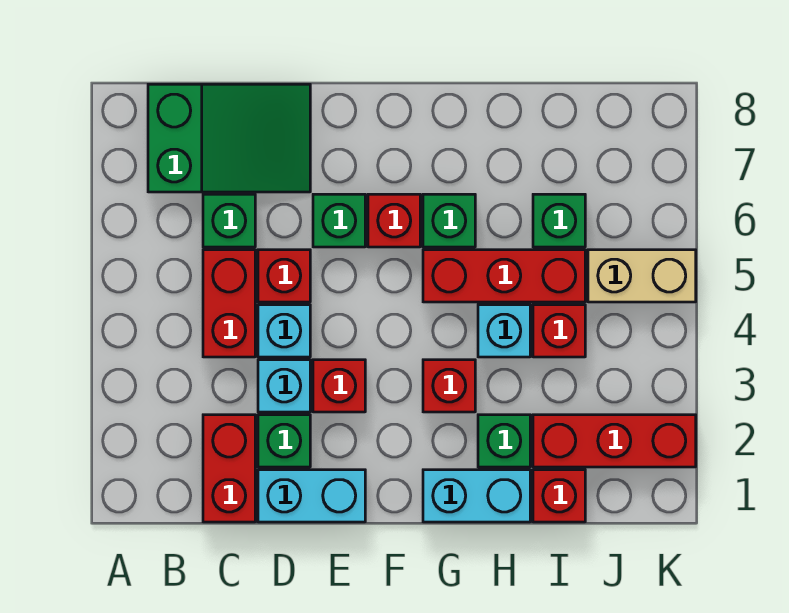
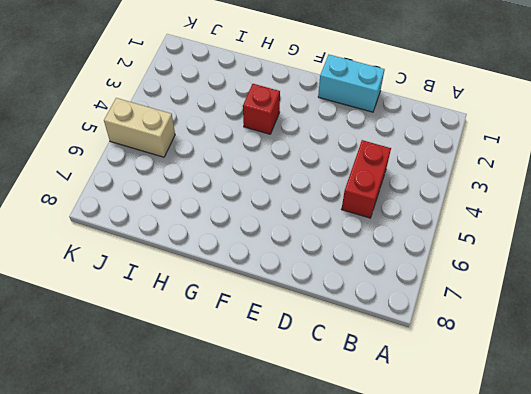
none -> green 2x3 slope [148,84,310,192]
none -> red 1x2 brick [203,415,255,522]
none -> green 1x1 brick [203,194,255,247]

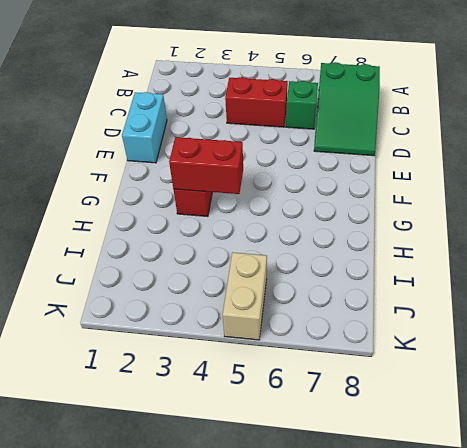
red 1x2 brick [169,137,243,194] -> red 1x2 brick moved to [203,415,255,522]
none -> green 1x1 brick [258,415,310,467]
none -> cyan 1x1 brick [258,360,310,412]
none -> cyan 1x1 brick [258,305,310,357]

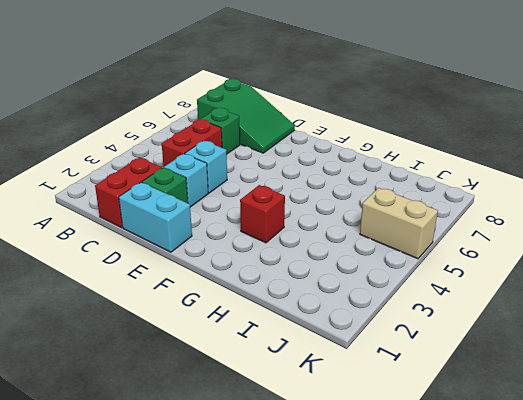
none -> red 1x1 brick [258,250,310,302]
none -> red 1x1 brick [313,360,365,412]
none -> green 1x1 brick [313,194,365,247]

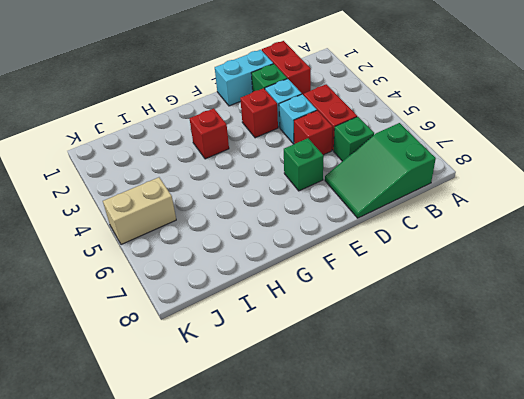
none -> red 1x1 brick [368,194,420,247]
none -> cyan 1x2 brick [423,470,530,522]
none -> red 1x3 brick [423,250,585,302]

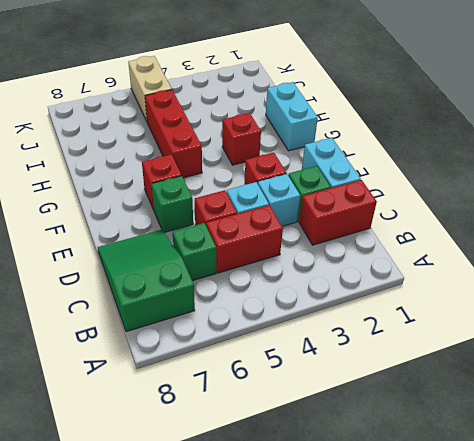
none -> green 1x1 brick [423,194,475,247]
none -> green 1x1 brick [478,415,530,467]
none -> cyan 1x1 brick [478,305,530,357]

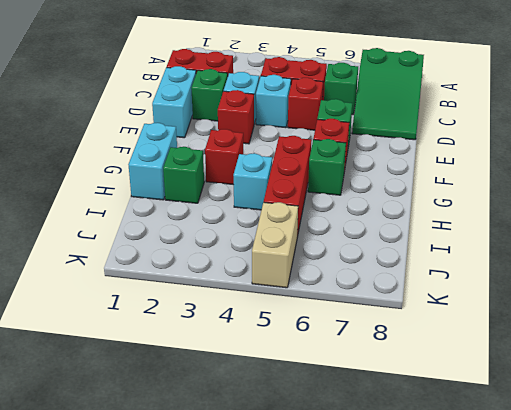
none -> red 1x1 brick [533,470,585,522]
none -> red 1x3 brick [533,415,696,467]
none -> red 1x1 brick [533,305,585,357]

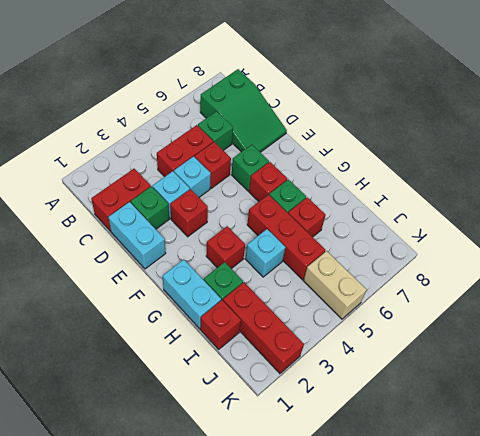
red 1x1 brick [288,197,326,237] -> red 1x1 brick moved to [533,305,585,357]
none -> green 1x1 brick [533,194,585,247]

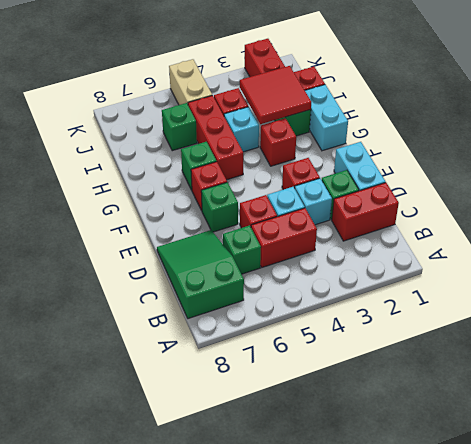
red 2x2 tile [240,66,311,124] -> none

